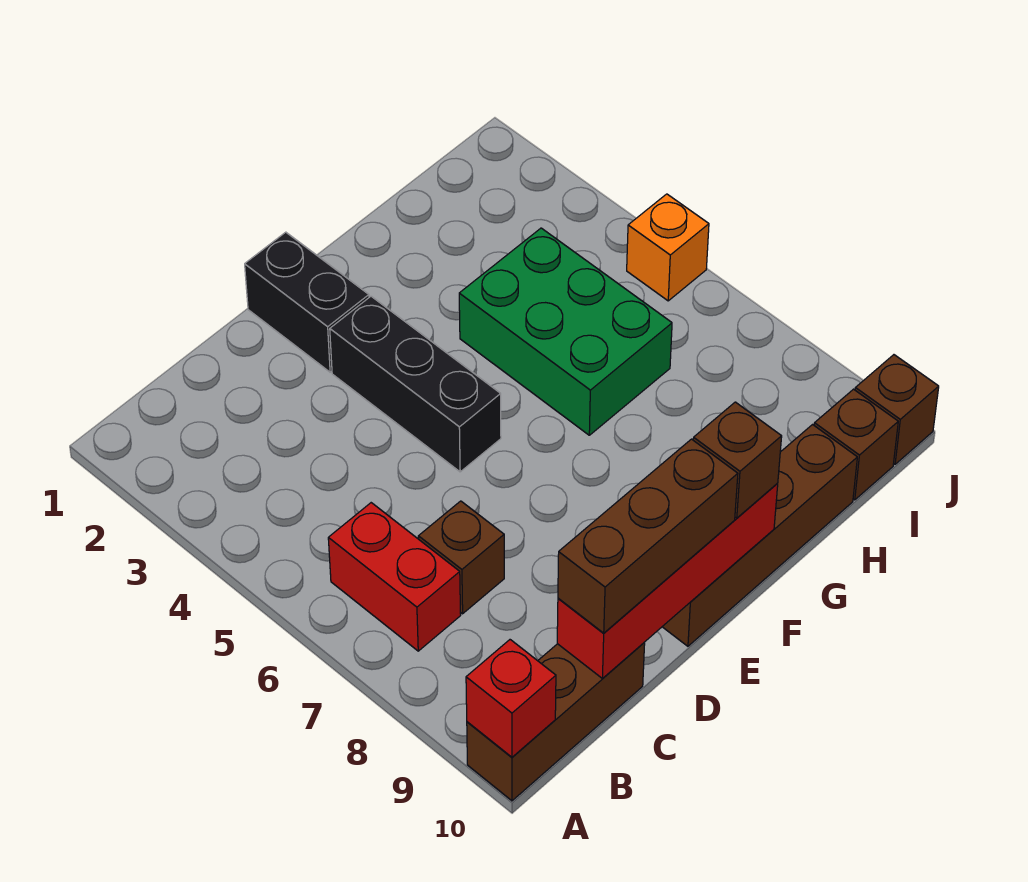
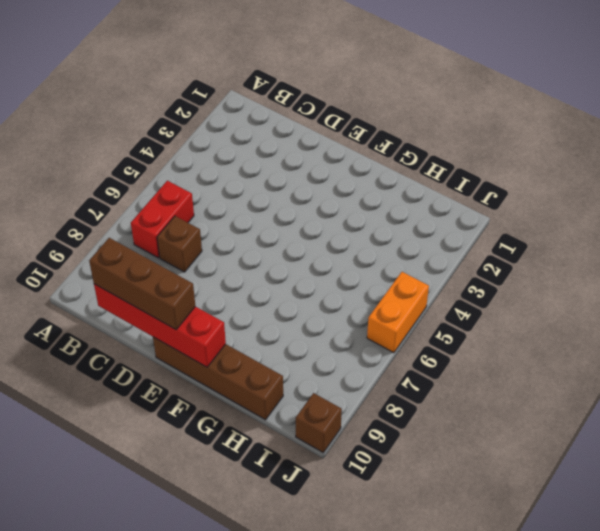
orange 1x2 brick [367,272,429,353] -> orange 1x1 brick [627,194,709,301]
none -> brown 1x3 brick [467,643,645,801]
none -> black 1x2 brick [245,232,369,372]
none -> black 1x3 brick [330,296,501,472]

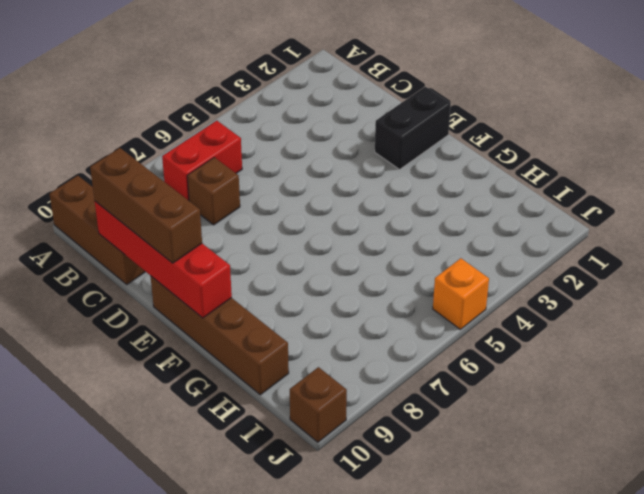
none -> black 1x3 brick [330,296,501,472]
none -> green 2x3 brick [459,228,672,435]
none -> brown 1x1 brick [814,389,898,500]

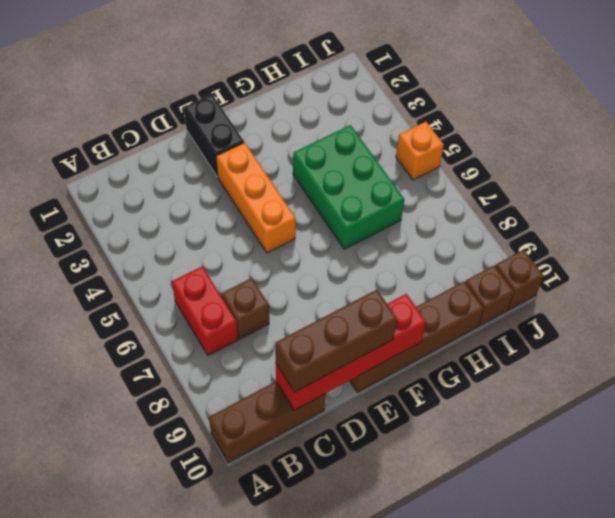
orange 1x3 brick [216,143,296,253] -> black 1x3 brick [330,296,501,472]
none -> red 1x1 brick [466,640,556,757]
none -> brown 1x1 brick [693,402,782,518]

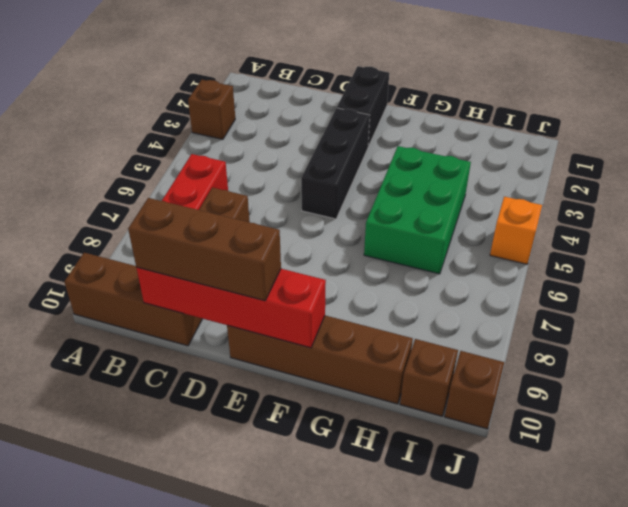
brown 1x1 brick [188,80,235,139] -> brown 1x1 brick moved to [693,402,782,518]
none -> red 1x1 brick [466,640,556,757]

